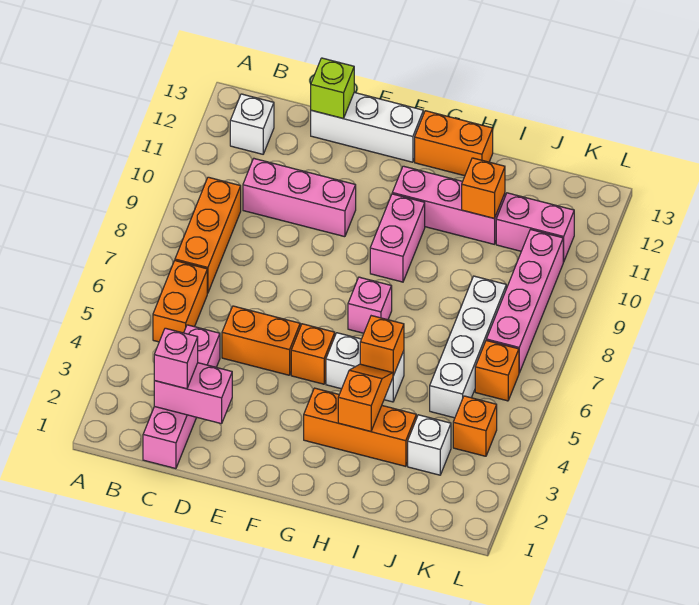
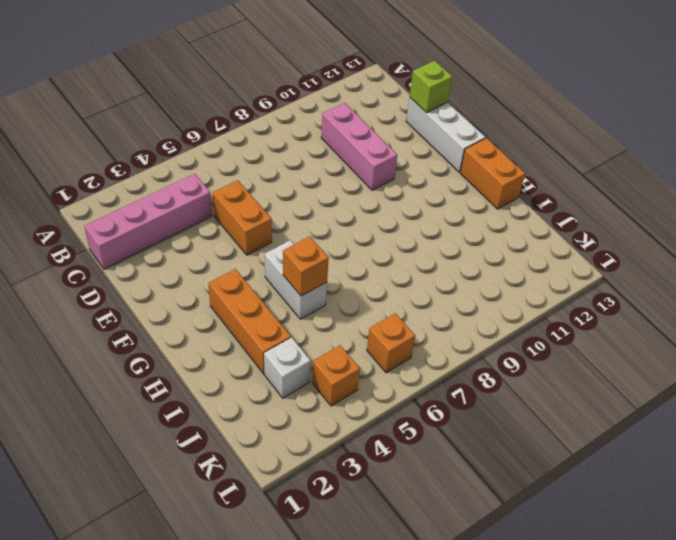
none -> orange 1x2 brick [153,261,207,342]
none -> orange 1x3 brick [175,177,241,293]
none -> white 1x1 brick [230,94,274,154]

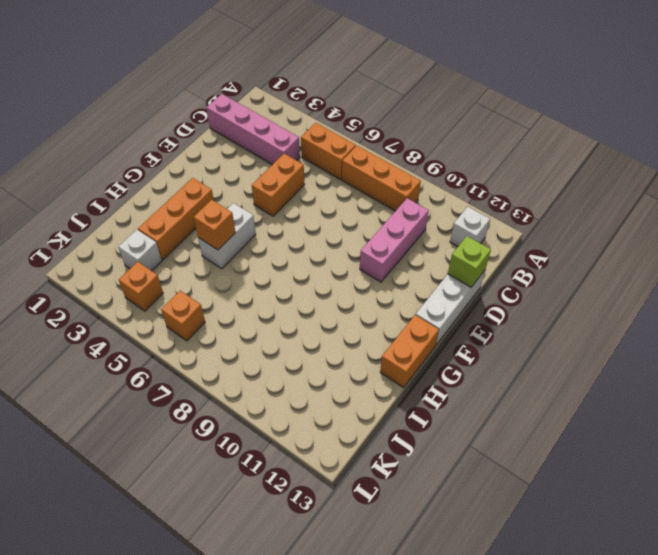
none -> orange 1x1 brick [291,324,335,384]
none -> pink 1x1 brick [348,277,392,333]
none -> pink 1x2 brick [370,194,425,282]

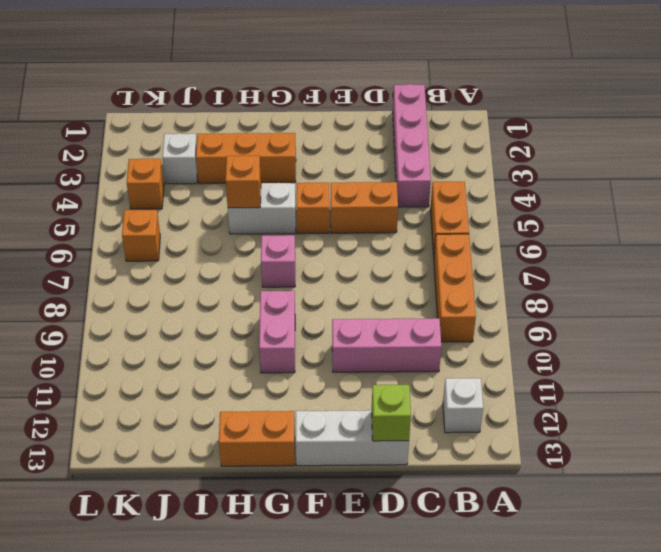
none -> pink 1x3 brick [392,166,505,244]
none -> white 1x4 brick [430,276,506,418]
none -> pink 1x2 brick [496,193,574,262]

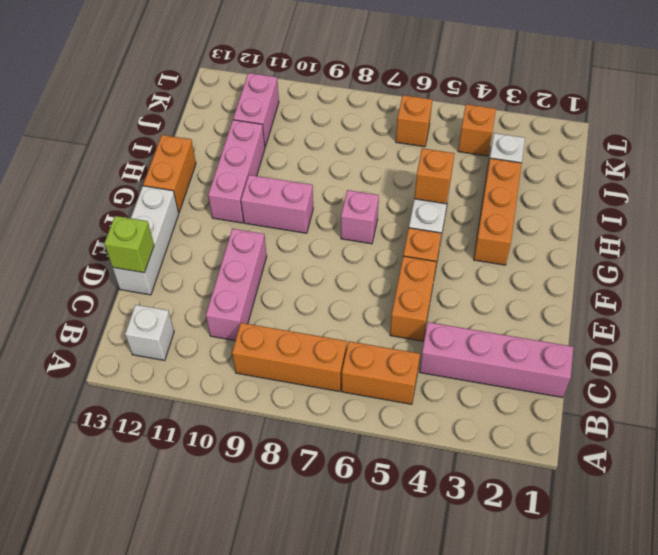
none -> white 1x4 brick [430,276,506,418]
none -> pink 1x4 brick [486,230,563,373]
none -> pink 1x2 brick [154,363,232,424]

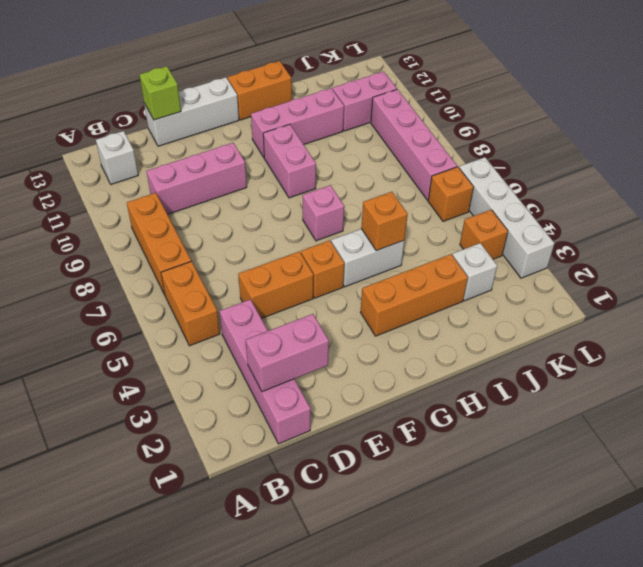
white 1x4 brick [459,157,554,278] -> white 1x4 brick moved to [430,276,506,418]
none -> orange 1x2 slope [338,364,393,431]
none -> orange 1x1 brick [462,158,505,218]
none -> pink 1x1 brick [154,328,198,389]

